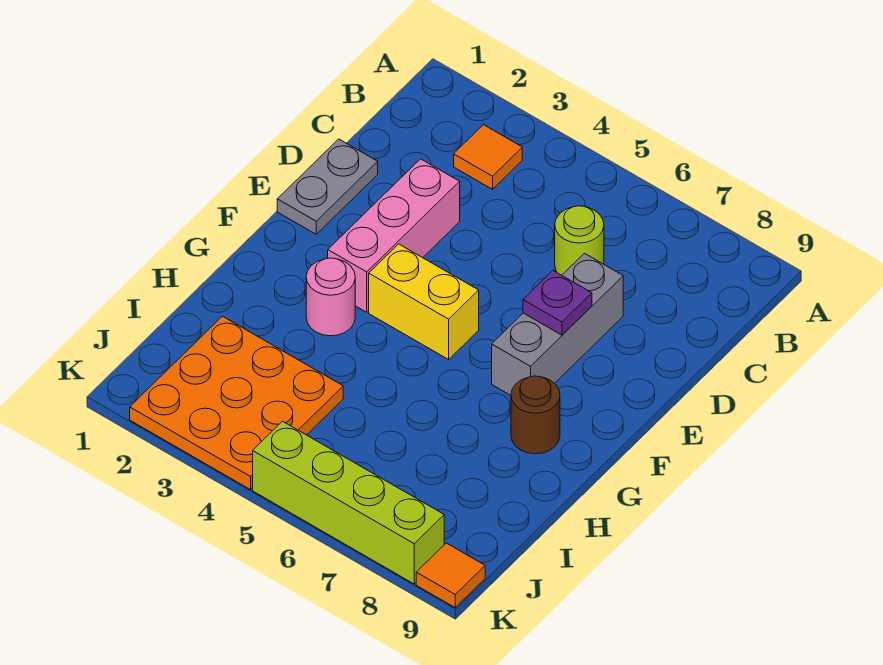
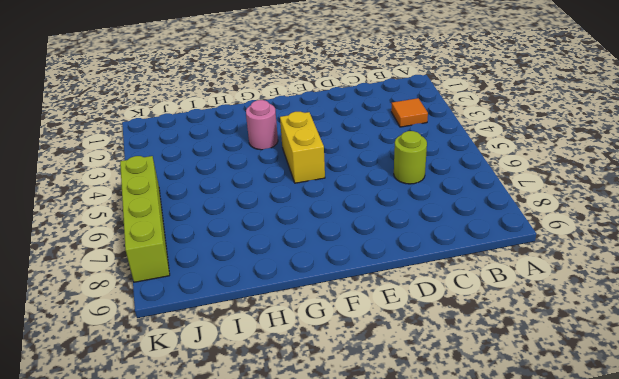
none -> grey 1x2 plate [277,139,378,234]
none -> pink 1x3 brick [328,159,460,312]
none -> grey 1x3 brick [492,253,623,395]

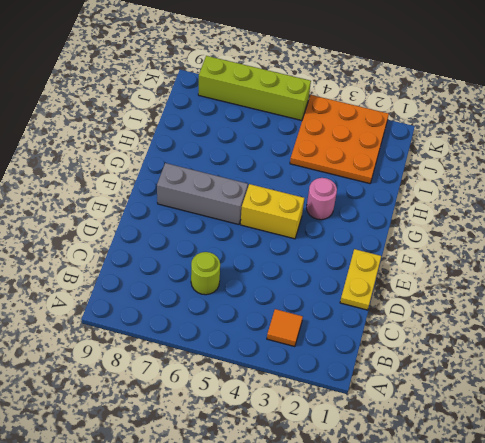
yellow 1x2 plate [340,249,381,310] -> grey 1x2 plate [277,139,378,234]
grey 1x3 brick [157,163,248,225] -> grey 1x3 brick turned to [492,253,623,395]
none -> pink 1x3 brick [328,159,460,312]
none -> brown 1x1 round brick [511,376,560,454]
none -> orange 1x1 tile [416,543,485,607]

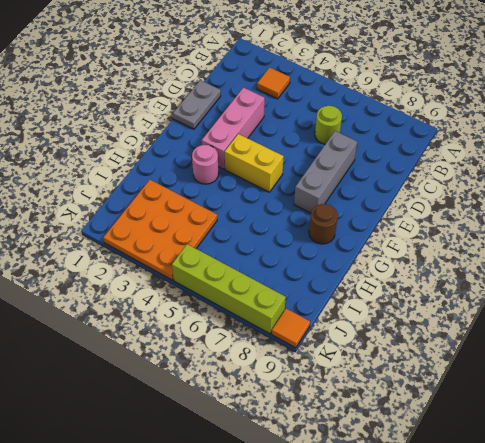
none -> purple 1x1 plate [523,271,592,335]

